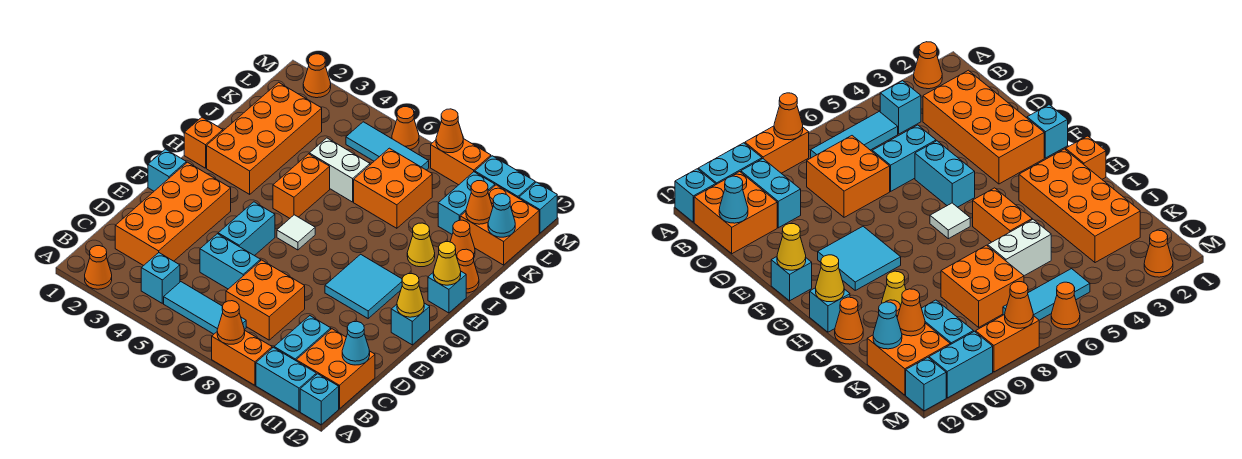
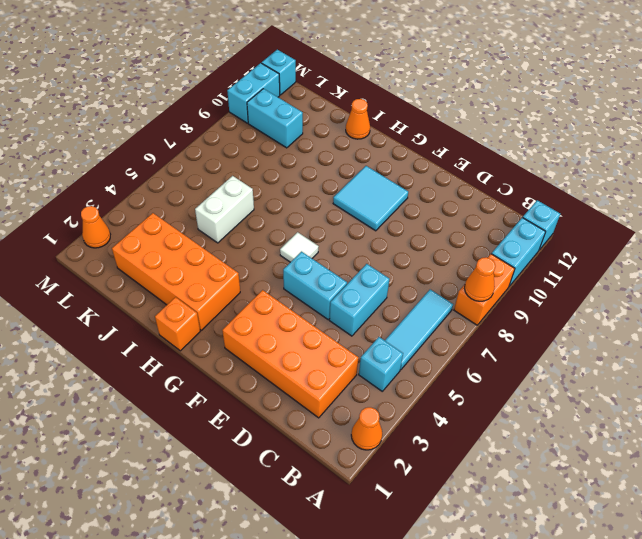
none -> cyan 1x2 brick [274,316,331,361]
none -> orange 2x2 brick [296,329,375,409]
none -> orange 2x2 brick [226,260,305,340]
none -> cyan 1x1 brick [148,149,186,191]

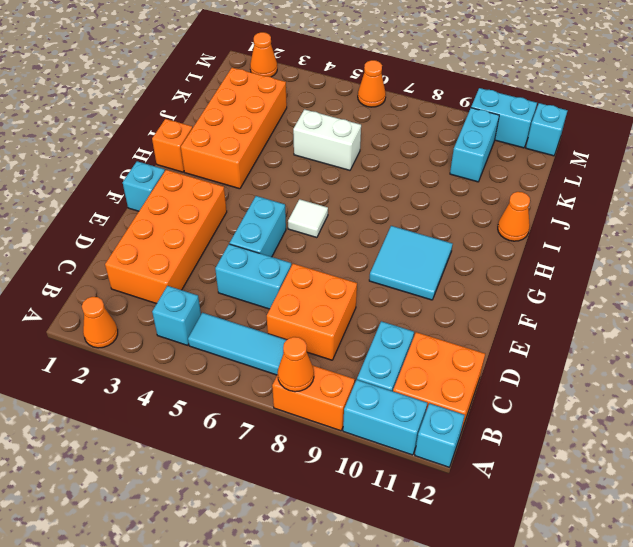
none -> cyan 1x1 brick [391,303,430,345]
none -> orange 1x2 brick [273,154,330,218]
none -> cyan 1x1 brick [428,272,466,313]
none -> yellow 1x1 cone [407,223,435,267]

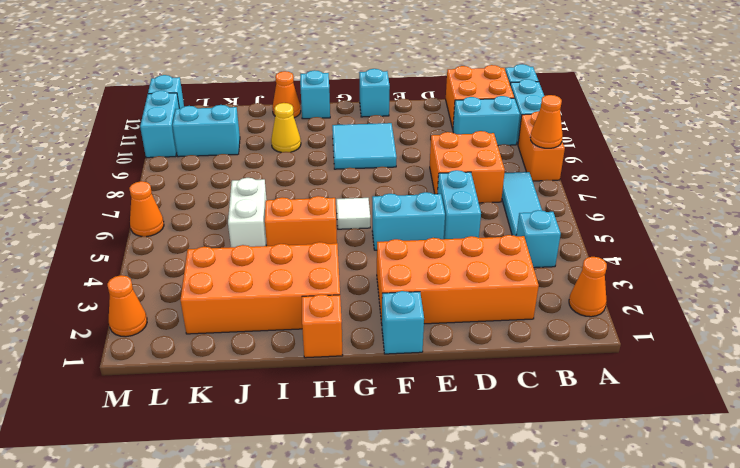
none -> orange 2x2 brick [354,148,432,228]
none -> orange 1x1 cone [450,220,475,257]
none -> orange 2x2 brick [460,185,539,265]
none -> cyan 1x3 tile [346,122,429,170]

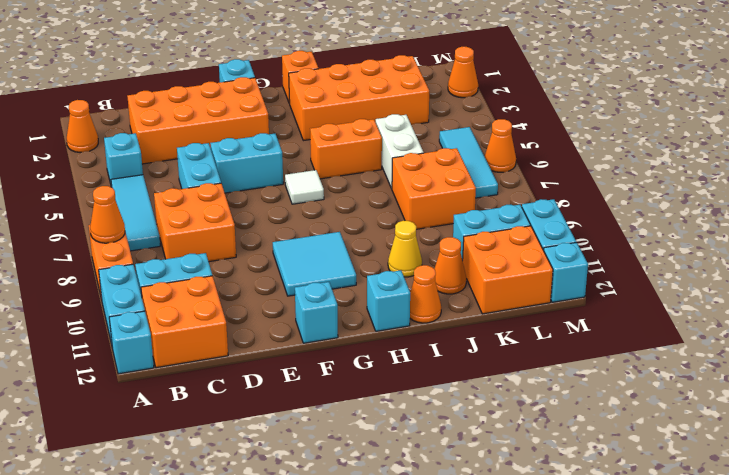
none -> orange 1x2 brick [431,139,491,185]
none -> cyan 1x1 cone [342,322,370,365]
none -> yellow 1x1 cone [397,274,424,317]
none -> yellow 1x1 cone [433,242,461,285]

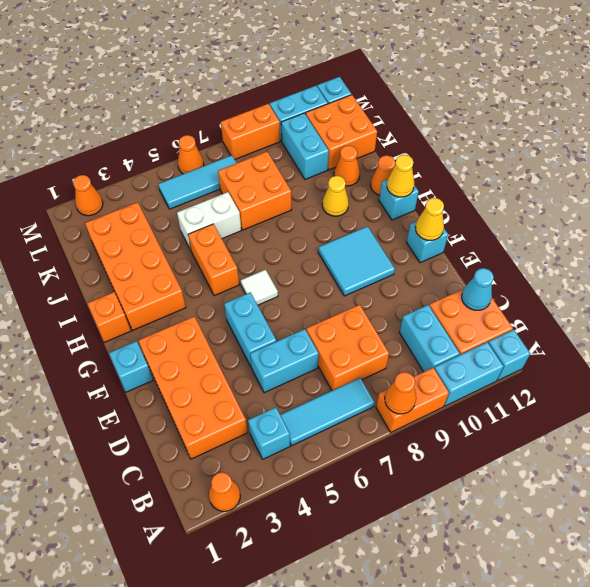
none -> orange 1x1 cone [466,181,493,224]
none -> cyan 1x1 cone [488,194,515,237]
none -> orange 1x1 cone [436,109,463,153]

